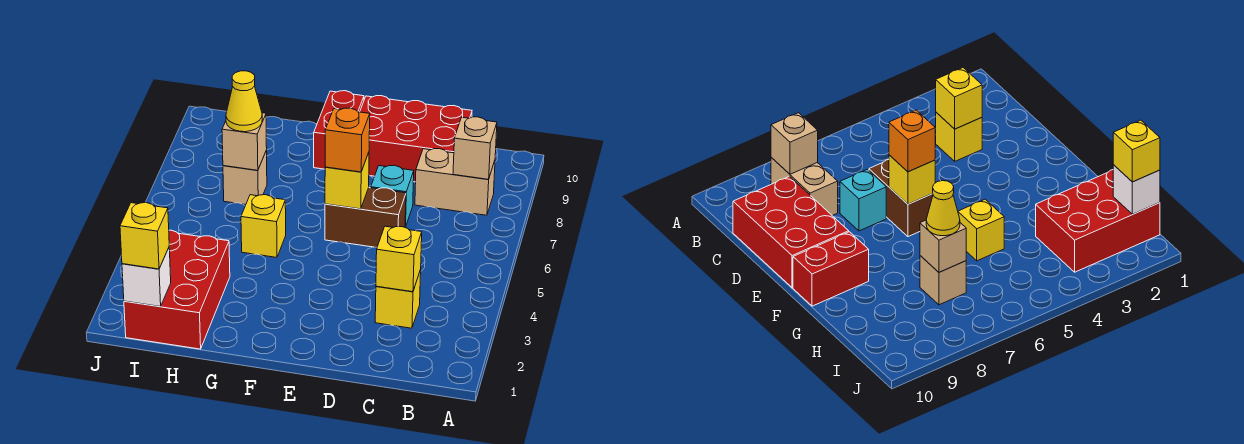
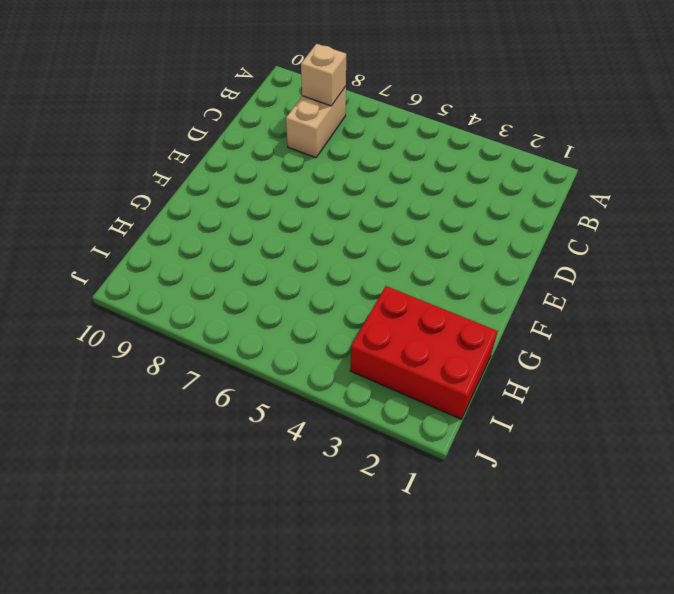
none -> yellow 1x1 brick [375,270,421,328]
none -> red 2x3 brick [360,96,472,182]
none -> brown 1x2 brick [325,188,406,247]

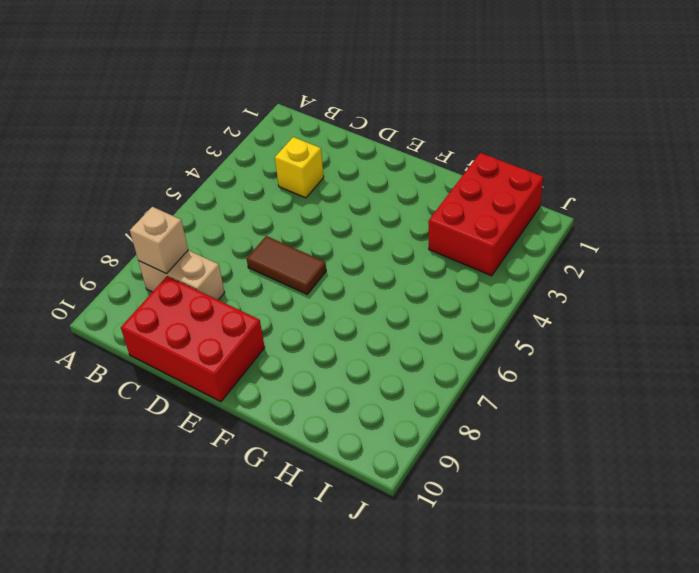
brown 1x2 tile [247,236,326,294] -> brown 1x2 brick [325,188,406,247]
none -> cyan 1x1 brick [371,165,414,227]
none -> red 1x2 brick [314,91,364,169]
none -> yellow 1x1 brick [241,195,286,257]

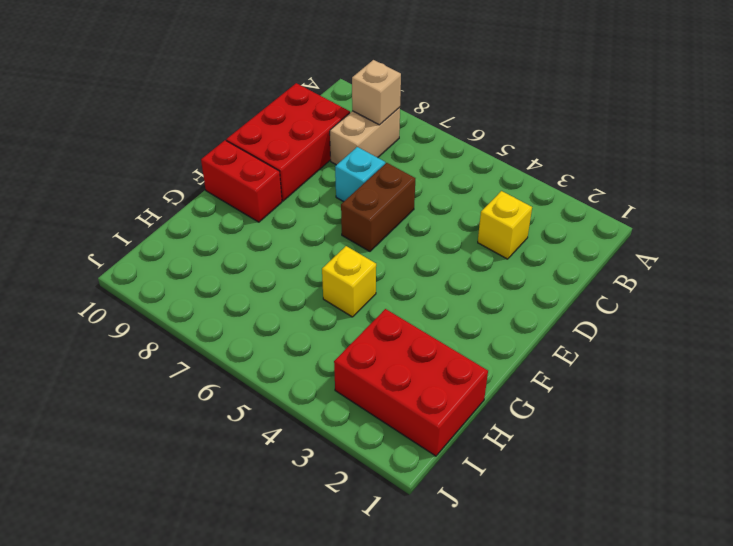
none -> tan 1x1 brick [223,150,267,205]
none -> yellow 1x1 brick [376,226,422,292]
none -> yellow 1x1 brick [325,152,369,209]

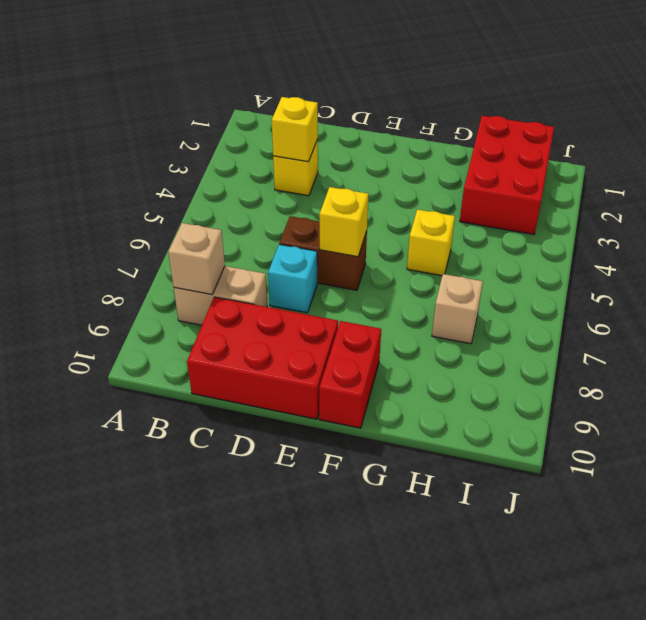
none -> tan 1x1 brick [222,113,267,170]
none -> white 1x1 brick [122,248,171,307]
none -> orange 1x1 brick [325,108,370,172]

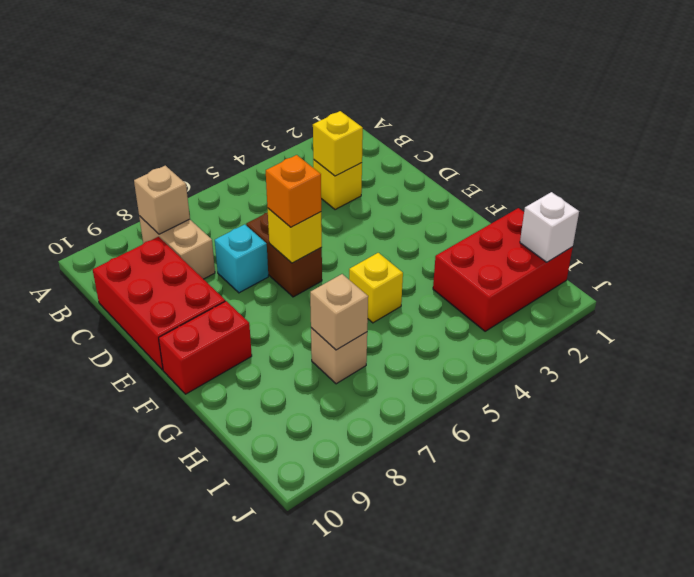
none -> yellow 1x1 cone [226,71,262,132]
none -> yellow 1x1 brick [120,203,169,269]

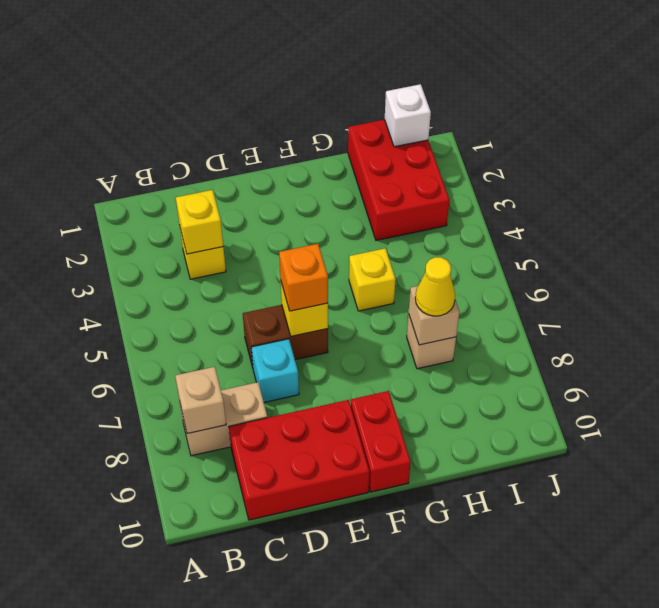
none -> yellow 1x1 brick [120,203,169,269]

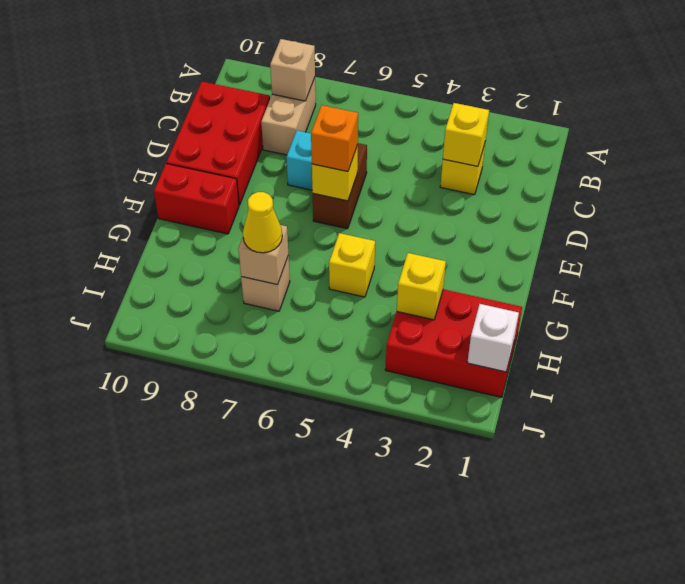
yellow 1x1 brick [397,253,446,320] -> yellow 1x1 brick moved to [120,203,169,269]

